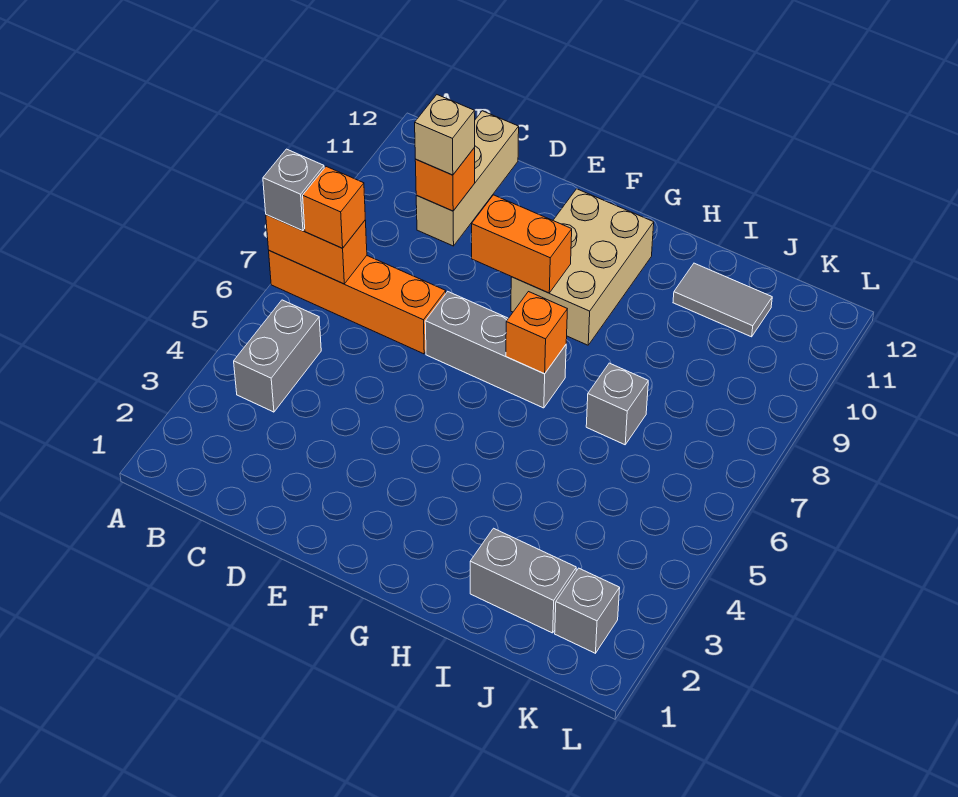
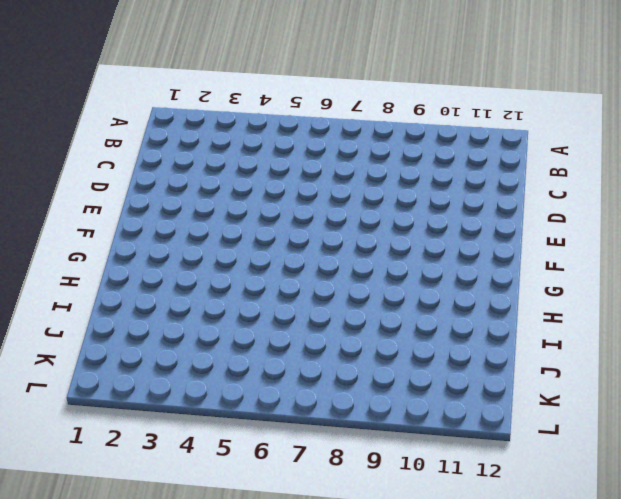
none -> orange 1x4 brick [269,251,446,354]
none -> grey 1x2 brick [234,300,321,412]
none -> tan 1x3 brick [416,111,519,246]

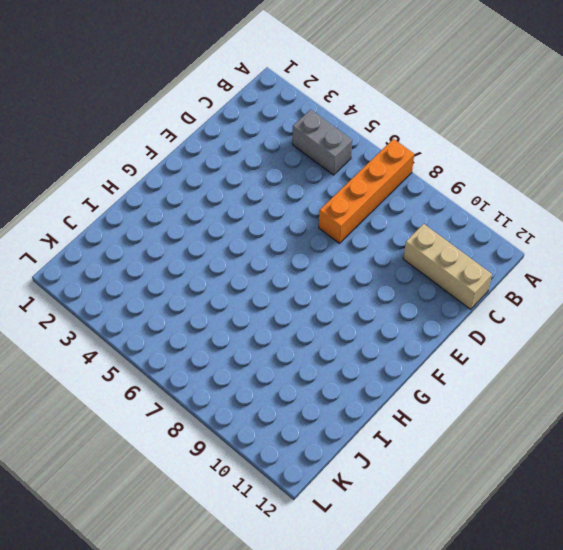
none -> grey 1x3 brick [425,292,566,408]
none -> tan 2x3 brick [511,189,654,345]
none -> grey 1x2 brick [470,528,576,633]

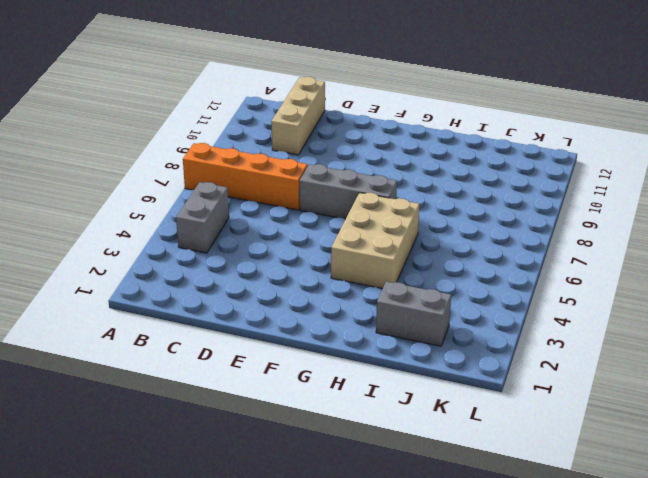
tan 2x3 brick [331,193,419,289] -> tan 2x3 brick moved to [511,189,654,345]
none -> grey 1x1 brick [586,363,648,445]
none -> grey 1x2 tile [673,263,772,337]
none -> grey 1x1 brick [555,568,620,653]

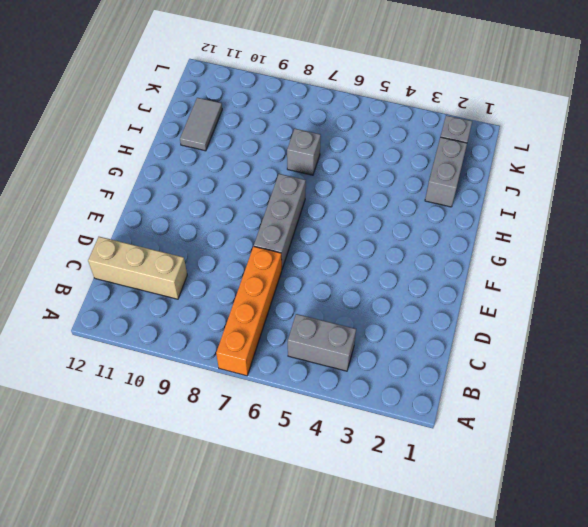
none -> tan 2x3 brick [511,189,654,345]
none -> orange 1x2 brick [266,215,367,284]
none -> orange 1x1 brick [415,148,475,211]

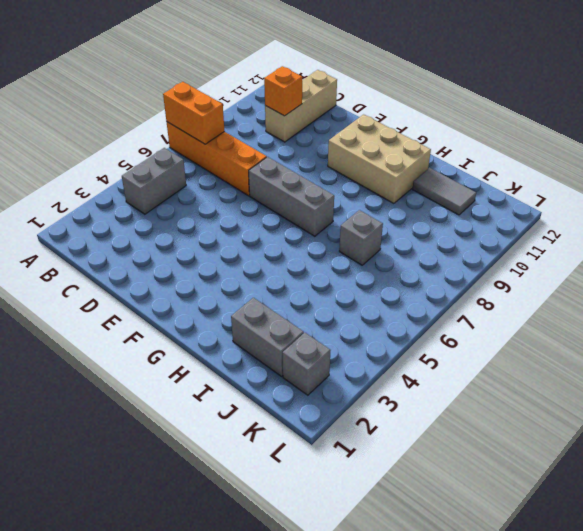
tan 2x3 brick [328,114,431,204] -> tan 2x3 brick turned to [511,189,654,345]
none -> orange 1x2 brick [472,195,572,293]
none -> orange 1x1 brick [506,292,567,374]
none -> grey 1x1 brick [263,149,324,231]

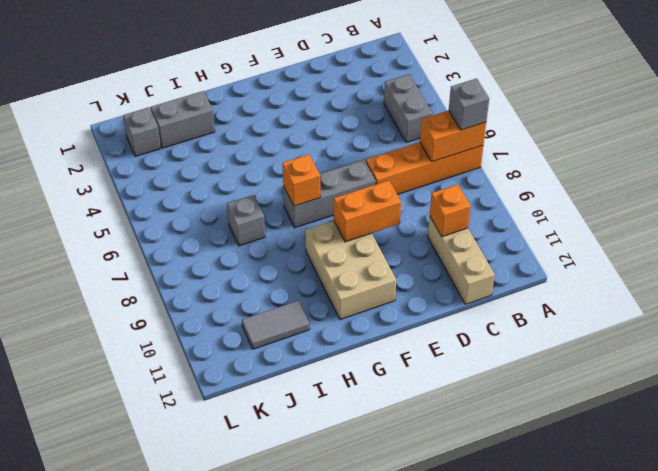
none -> orange 1x1 brick [303,167,365,248]
none -> tan 1x1 brick [415,95,475,175]

